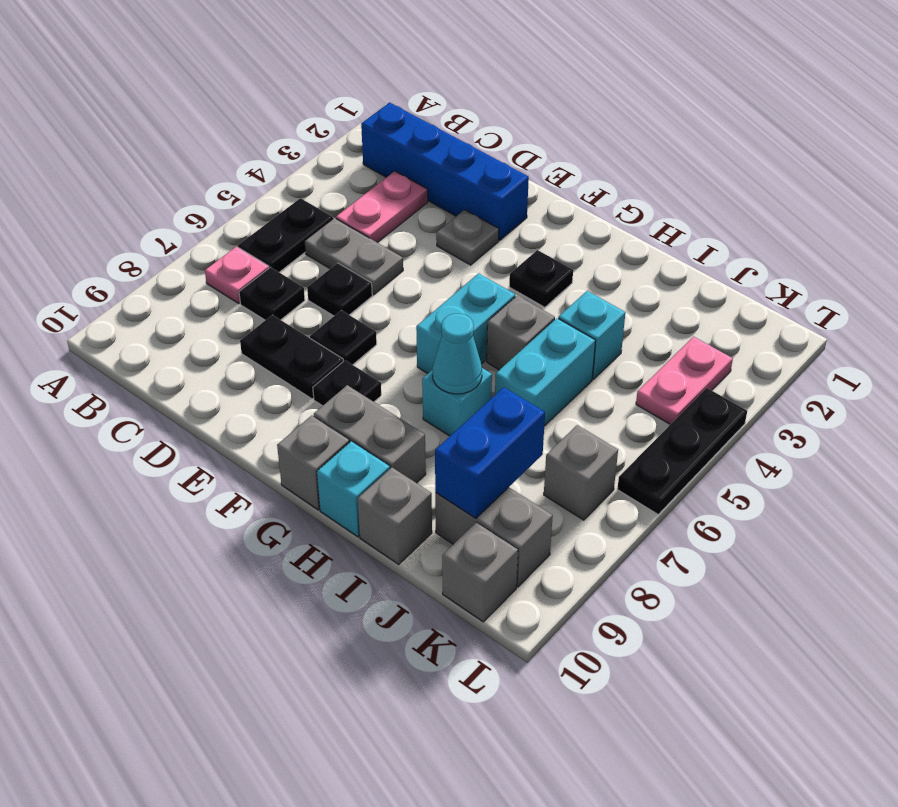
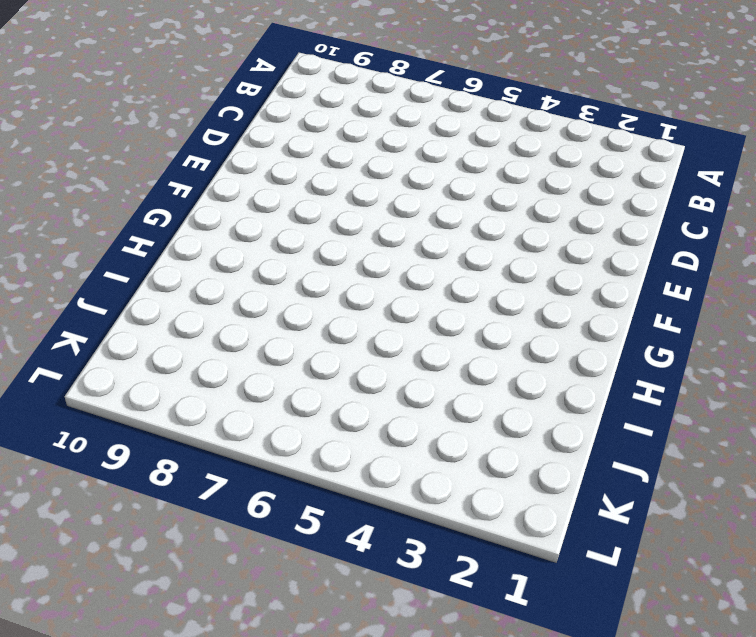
none -> blue 1x4 brick [361,103,529,240]
none -> black 1x2 plate [238,198,333,272]
none -> pink 1x1 plate [205,247,269,304]

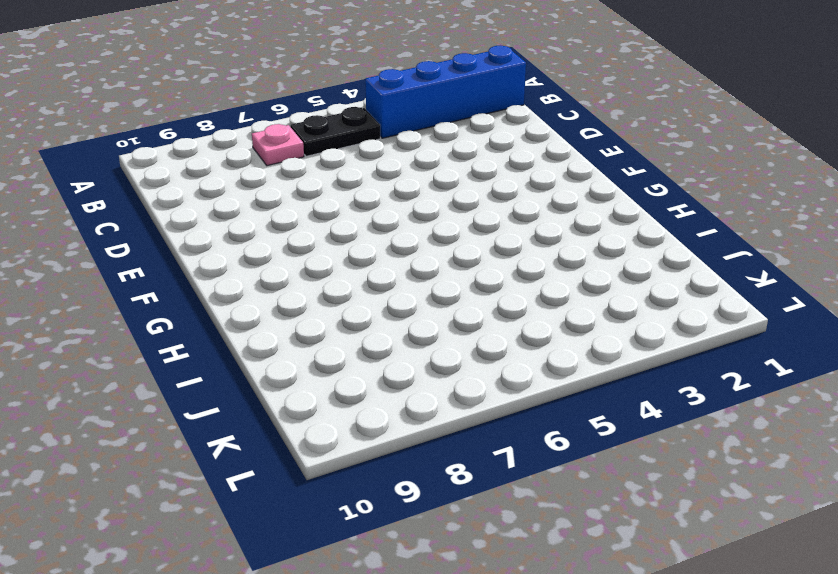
blue 1x4 brick [365,45,526,138] -> blue 1x4 brick turned to [361,103,529,240]
none -> pink 1x2 plate [336,171,428,243]
none -> grey 1x2 plate [304,218,403,295]
none -> black 1x1 plate [239,267,305,320]

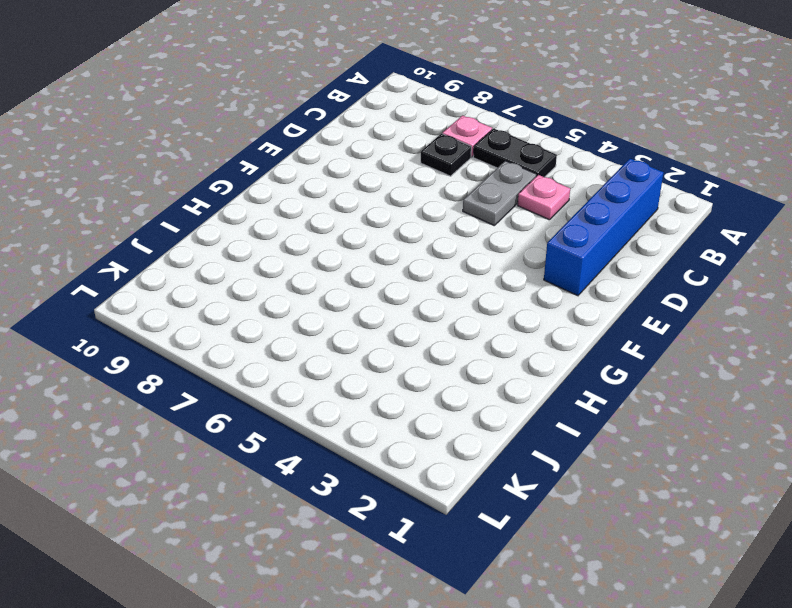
pink 1x1 plate [518,175,570,220] -> pink 1x2 plate [336,171,428,243]
none -> black 1x1 plate [307,263,372,316]
none -> black 1x2 plate [240,315,343,399]
none -> grey 1x1 plate [436,210,499,265]

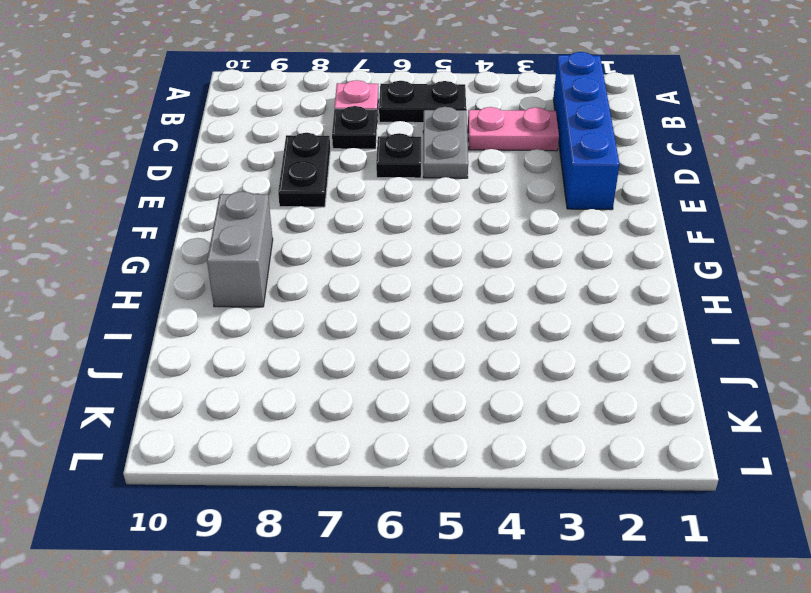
none -> grey 1x1 plate [436,210,499,265]
none -> black 1x1 plate [310,310,377,365]
none -> black 1x1 plate [313,360,381,406]

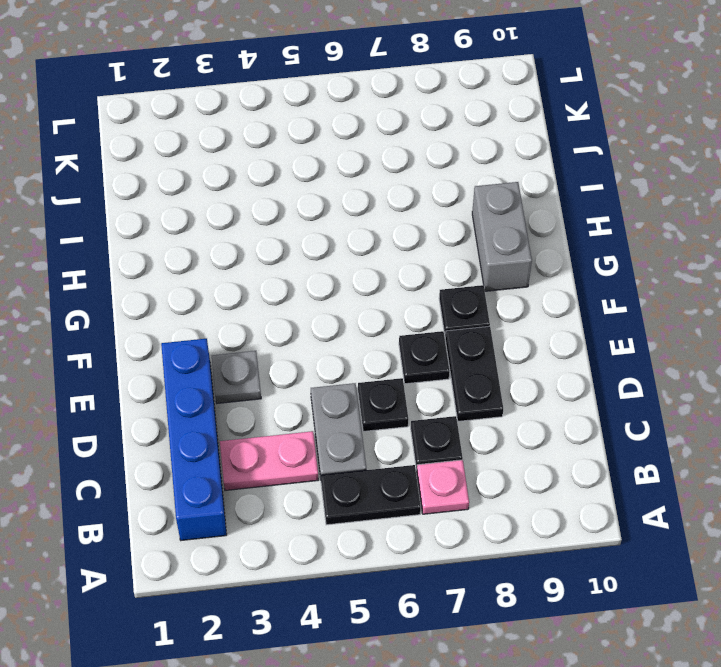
none -> black 1x1 plate [509,250,573,307]
none -> cyan 1x2 brick [416,273,515,373]
none -> grey 1x1 brick [277,415,350,510]

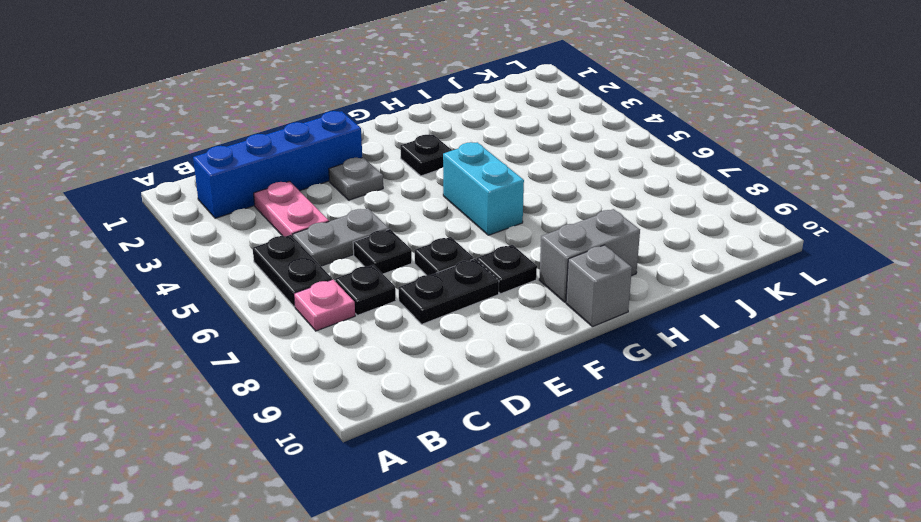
none -> grey 1x1 brick [487,295,555,370]
none -> cyan 1x1 brick [422,368,492,436]
none -> cyan 1x1 brick [317,441,390,537]

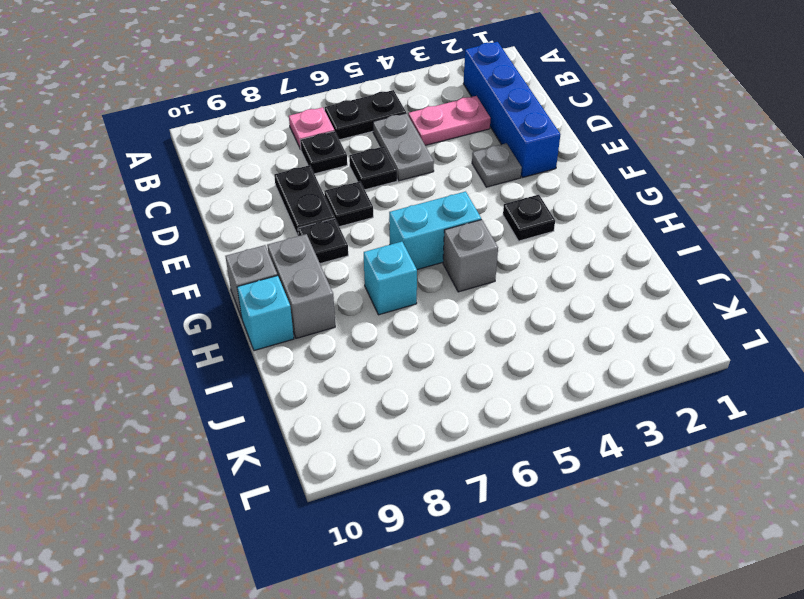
none -> cyan 1x1 brick [558,291,625,379]
none -> cyan 1x2 brick [495,318,596,426]
none -> grey 1x1 brick [358,468,432,564]

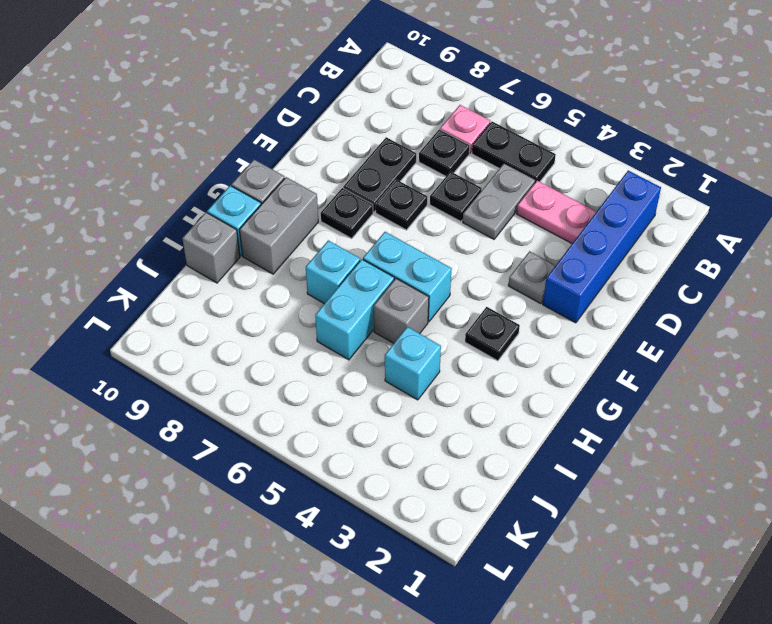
cyan 1x2 brick [315,259,394,360] -> cyan 1x2 brick turned to [495,318,596,426]
none -> grey 1x2 brick [435,487,553,587]
none -> pink 1x2 plate [636,337,733,424]
none -> grey 1x1 brick [544,425,618,520]

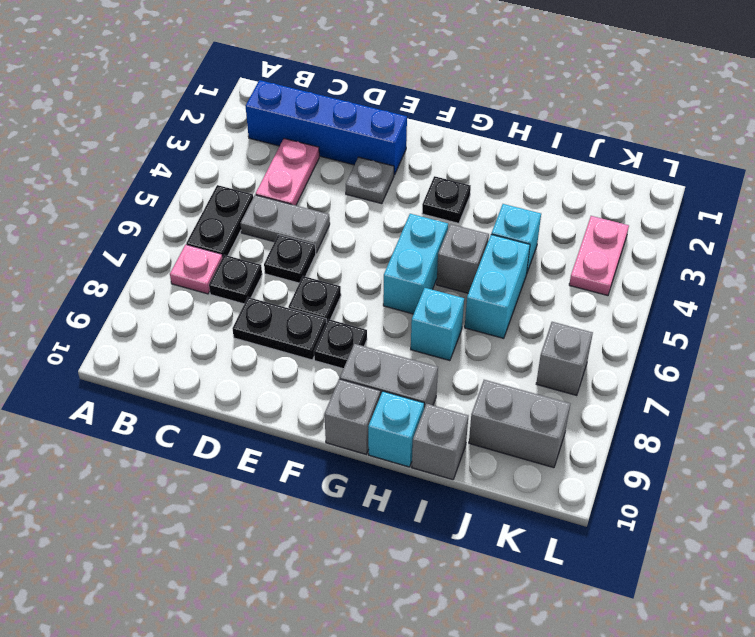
none -> grey 1x1 brick [442,522,518,622]
none -> black 1x3 plate [617,388,747,514]
none -> cyan 1x1 cone [432,314,482,394]

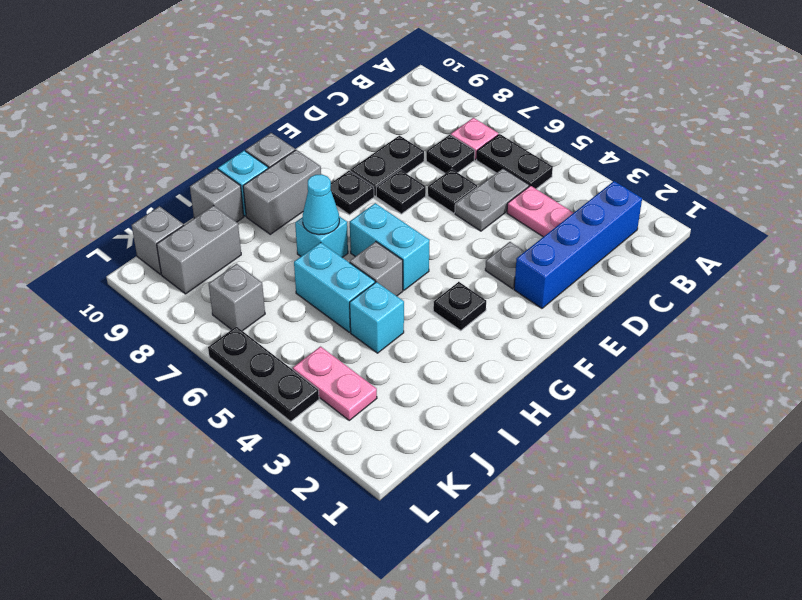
none -> blue 1x2 brick [435,387,545,518]

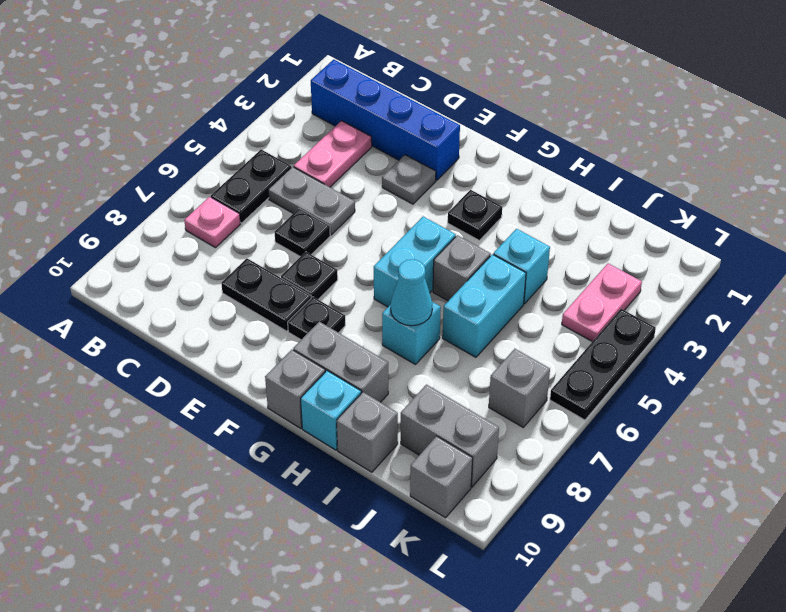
none -> black 1x1 plate [239,267,305,320]
none -> blue 1x2 brick [435,387,545,518]

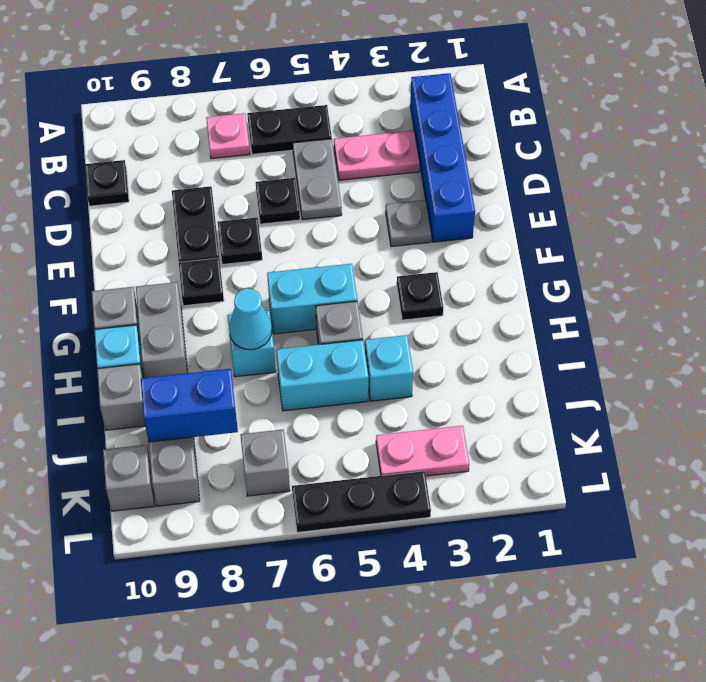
black 1x1 plate [85,160,129,206] -> black 1x1 plate moved to [239,267,305,320]

